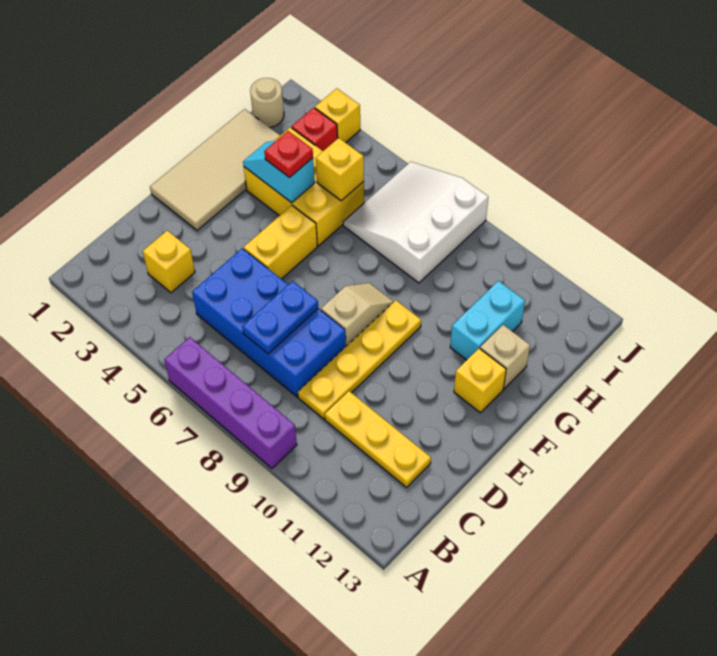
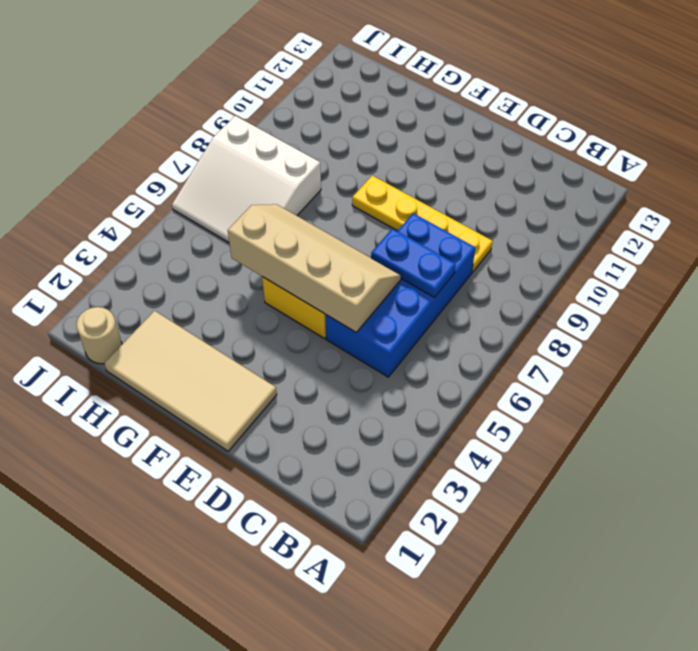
tan 2x4 slope [228,204,401,332] -> none
none -> purple 1x4 brick [164,337,297,468]
none -> yellow 1x1 brick [143,231,195,293]
none -> yellow 1x3 plate [325,391,431,487]

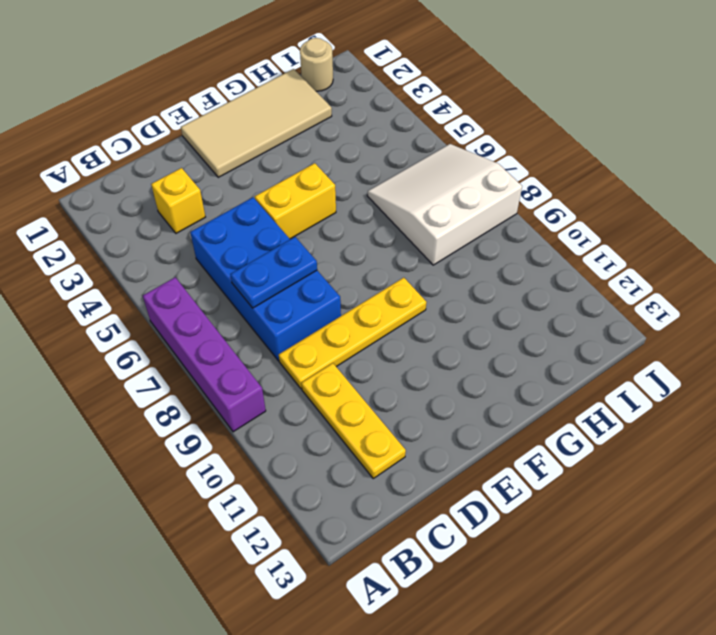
none -> tan 1x2 slope [321,283,393,346]
none -> yellow 1x1 brick [454,348,506,413]
none -> yellow 2x3 brick [244,127,364,246]

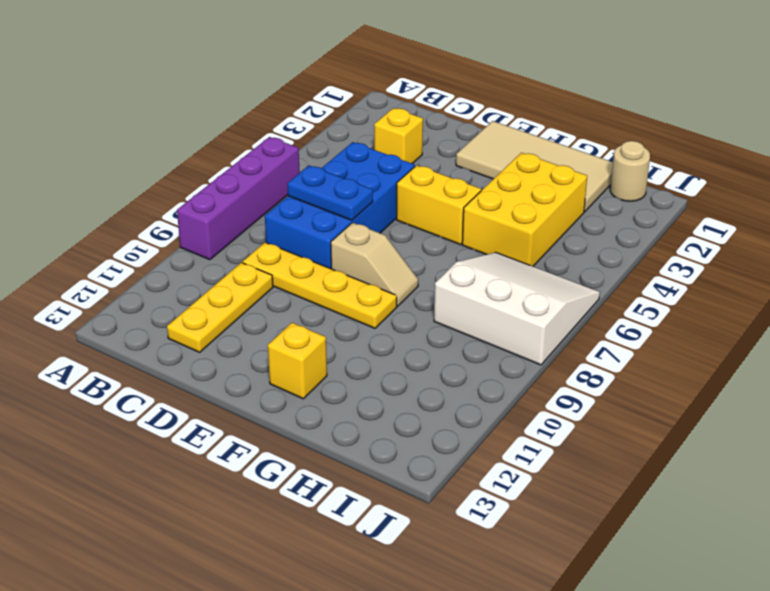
none -> cyan 1x2 brick [450,281,525,360]
none -> tan 1x1 brick [480,325,530,389]
none -> red 1x1 brick [292,108,338,151]

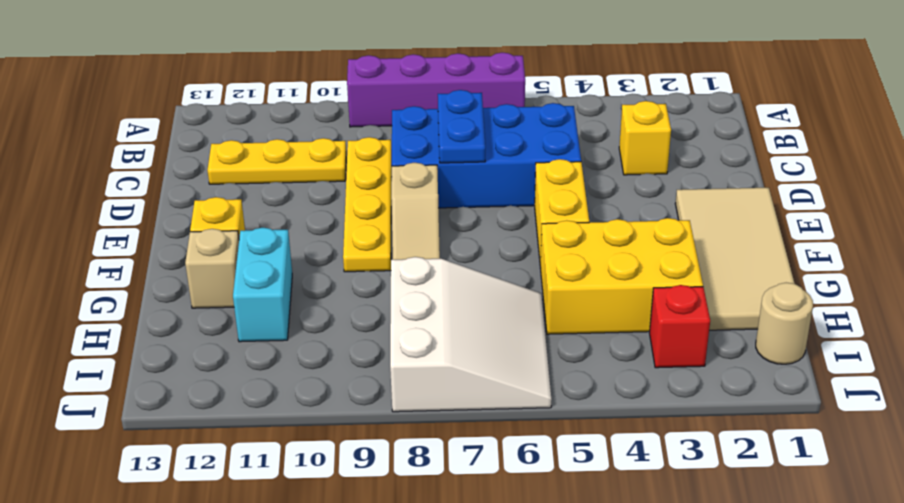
none -> yellow 1x1 brick [315,88,360,143]
none -> cyan 1x2 slope [243,141,315,203]
none -> yellow 1x1 brick [316,138,364,201]

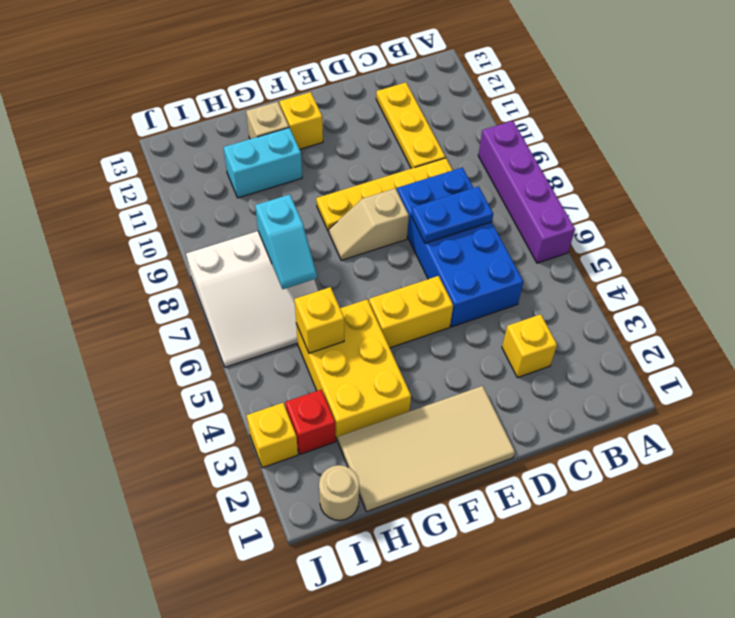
cyan 1x2 slope [255,194,317,289] -> cyan 1x2 slope moved to [243,141,315,203]
none -> red 1x1 plate [264,131,313,178]

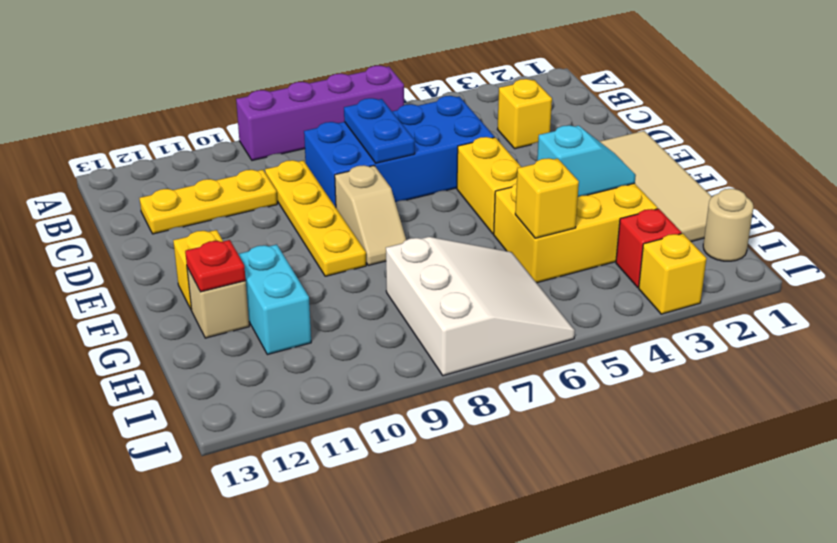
red 1x1 plate [185,240,246,292] -> red 1x1 plate moved to [264,131,313,178]

